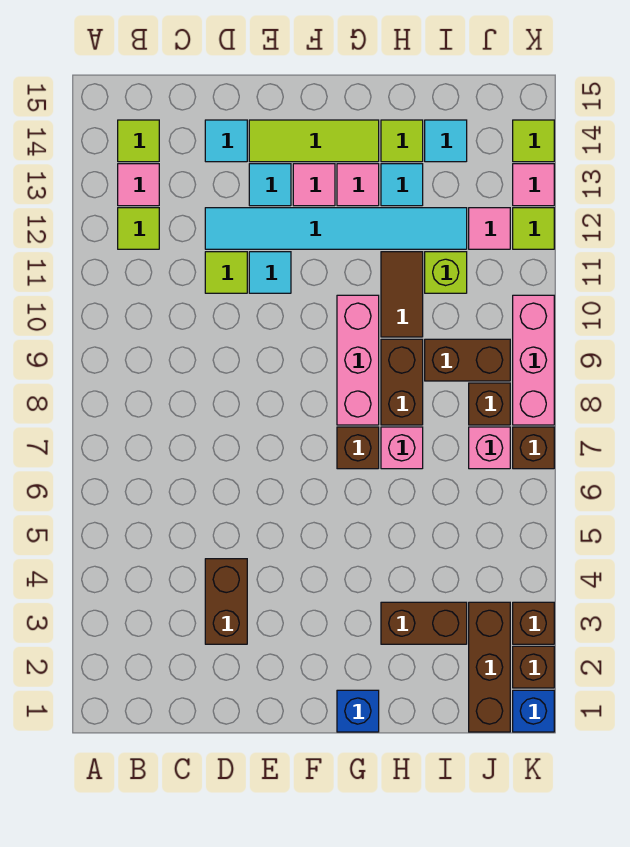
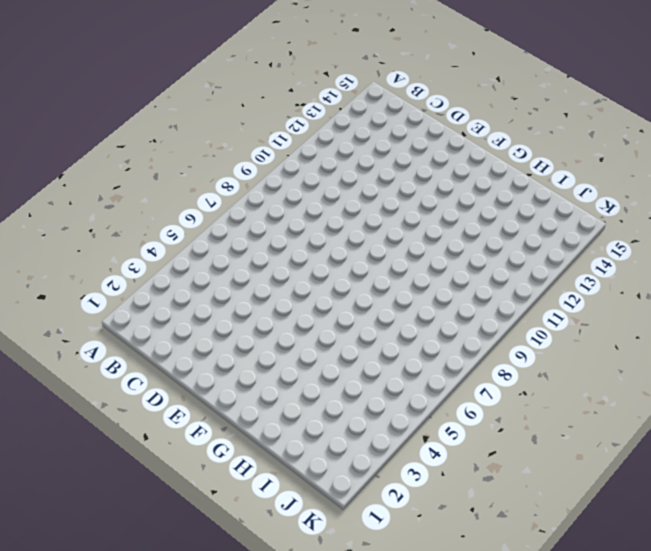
none -> lime 1x1 tile [118,208,159,249]
none -> pink 1x1 tile [118,164,159,206]
none -> lime 1x1 tile [118,120,159,162]
none -> brown 1x2 brick [205,559,247,644]

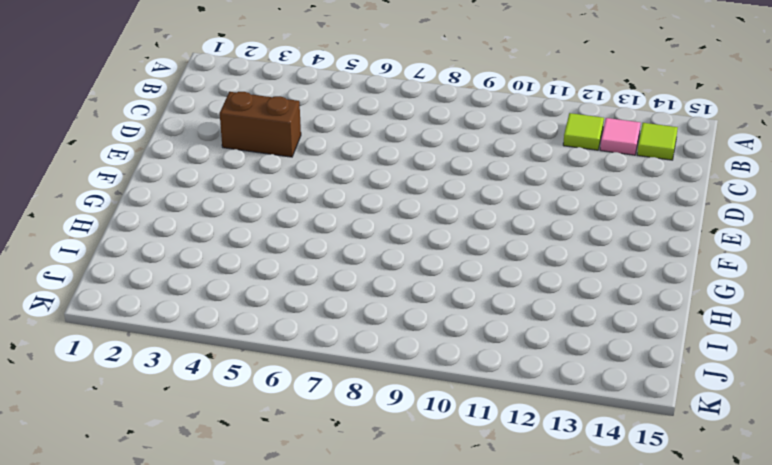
none -> lime 1x1 tile [205,252,247,293]
none -> cyan 1x6 tile [205,208,467,249]
none -> cyan 1x1 tile [205,120,247,162]
none -> cyan 1x1 tile [249,252,291,293]

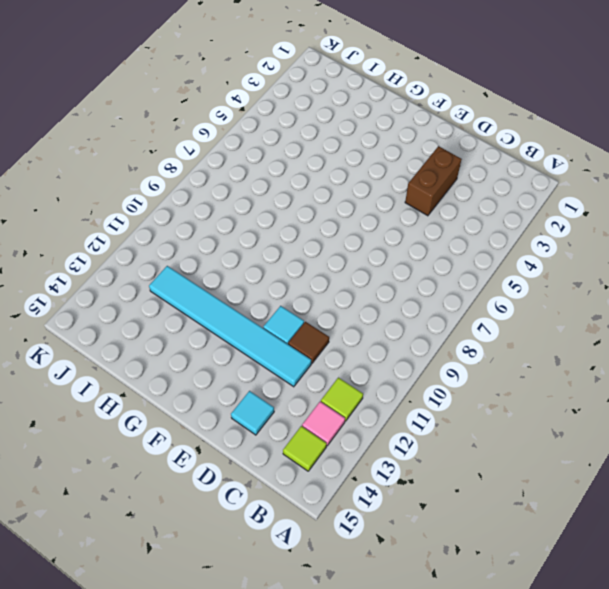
brown 1x1 tile [288,322,329,363] -> lime 1x1 tile [205,252,247,293]
none -> cyan 1x1 tile [249,164,291,206]
none -> lime 1x3 tile [249,120,379,162]
none -> pink 1x1 tile [293,164,335,206]
none -> blue 1x1 brick [337,690,379,732]

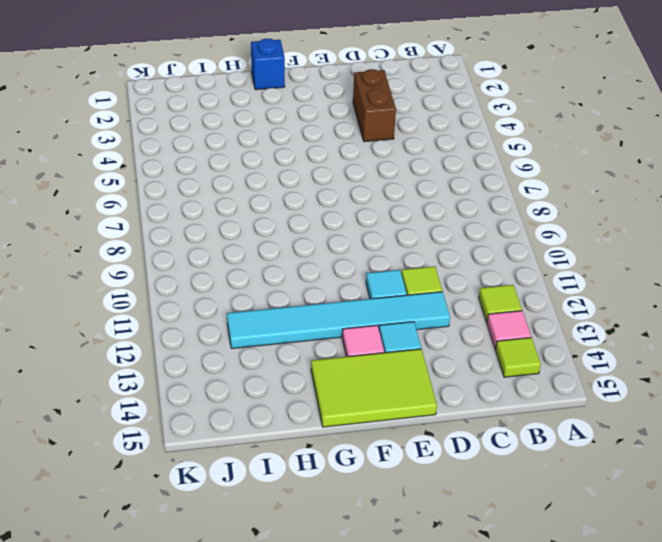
lime 2x3 tile [311,349,437,427] -> lime 1x3 tile [249,120,379,162]
none -> cyan 1x1 tile [205,120,247,162]
none -> brown 1x1 brick [337,427,379,469]
none -> pink 1x3 brick [337,295,379,425]
none -> pink 1x1 tile [337,164,379,206]

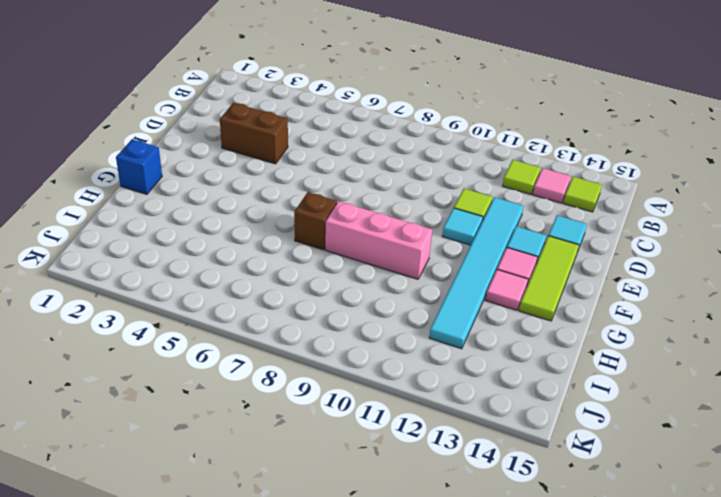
none -> brown 1x2 brick [381,602,467,644]
none -> pink 1x1 brick [381,427,423,469]
none -> brown 1x2 brick [381,339,423,425]
none -> brown 1x2 tile [381,252,423,337]

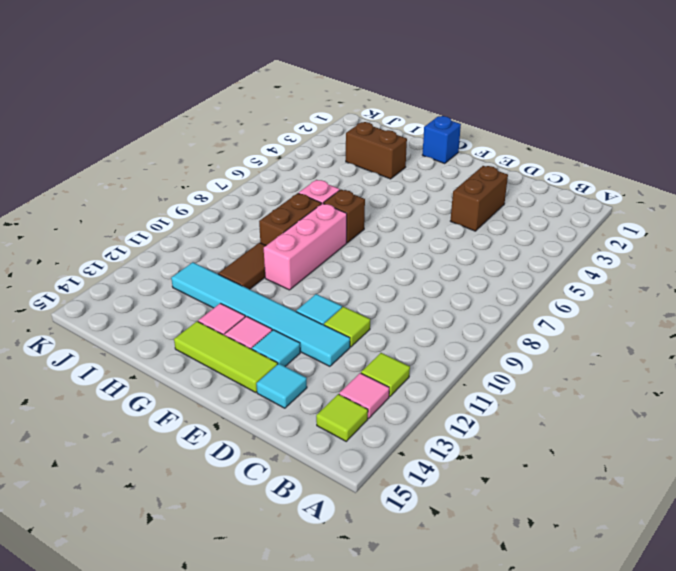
none -> cyan 1x1 tile [381,164,423,206]
none -> lime 1x1 tile [381,120,423,162]
none -> brown 1x2 brick [425,339,510,381]
none -> lime 1x1 brick [425,252,467,293]

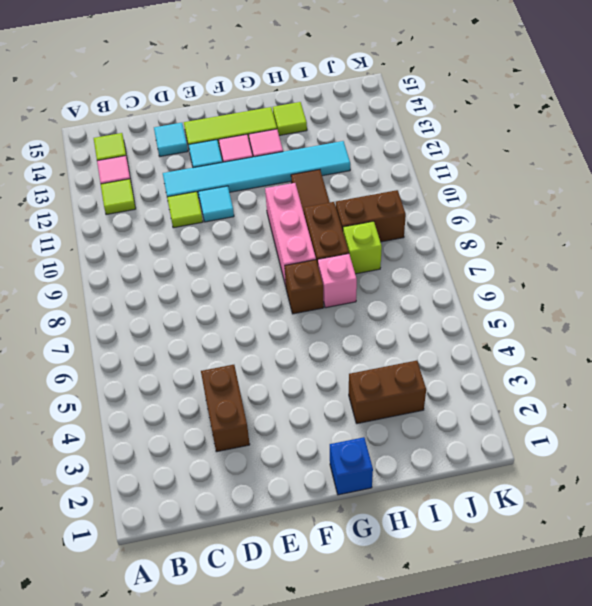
lime 1x1 brick [343,221,382,274] -> lime 1x1 brick moved to [425,252,467,293]
none -> cyan 1x1 tile [381,164,423,206]
none -> cyan 1x1 tile [425,120,467,162]
none -> brown 1x3 brick [469,602,510,732]
none -> pink 1x1 brick [469,427,510,469]

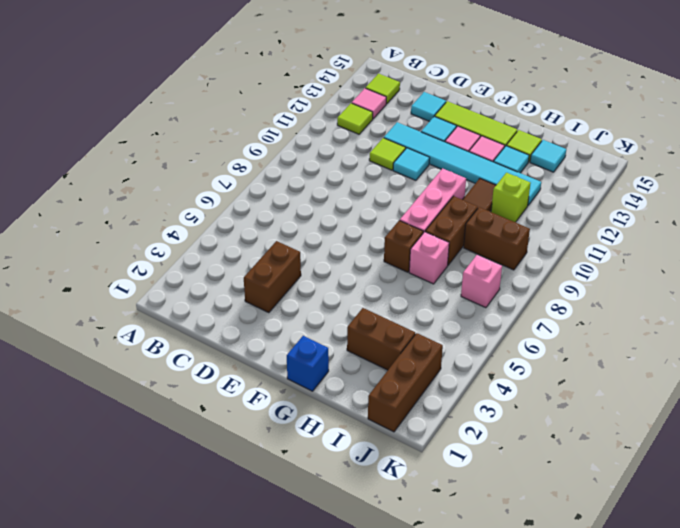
none -> brown 1x1 brick [469,383,510,425]
none -> pink 1x1 tile [469,208,510,249]
none -> blue 1x1 brick [513,690,554,732]
none -> brown 1x1 brick [513,646,554,688]

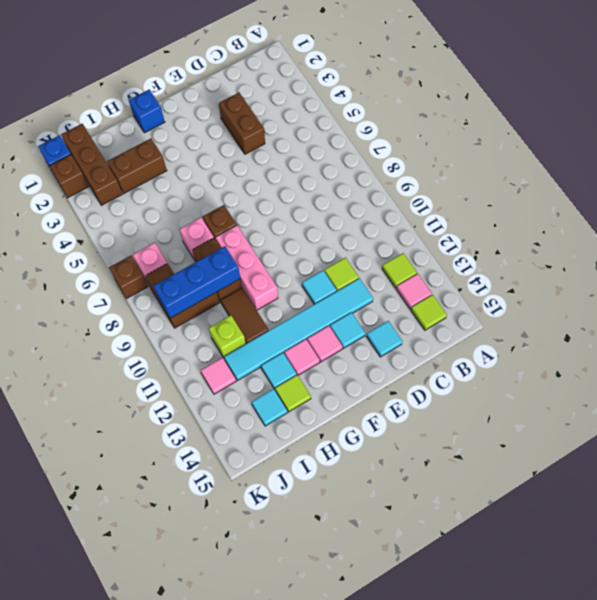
blue 1x3 brick [154,246,240,318] -> none
none -> lime 1x3 tile [249,120,379,162]
none -> brown 1x1 brick [513,602,554,644]
none -> pink 1x3 brick [513,295,554,425]
none -> lime 1x1 tile [513,208,554,249]

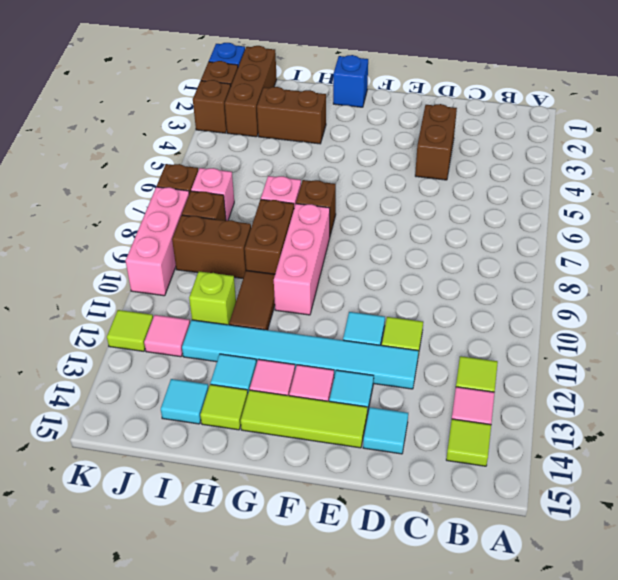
none -> pink 1x1 tile [513,164,554,206]
none -> lime 1x1 tile [513,120,554,162]

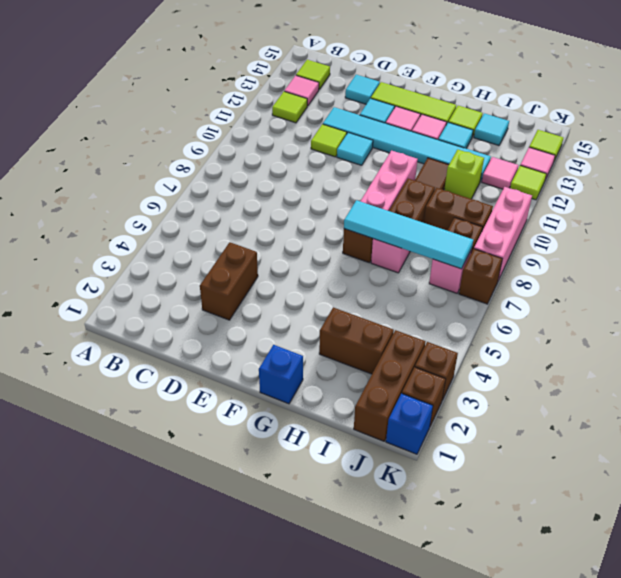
cyan 1x4 tile [344,200,473,269] -> none

